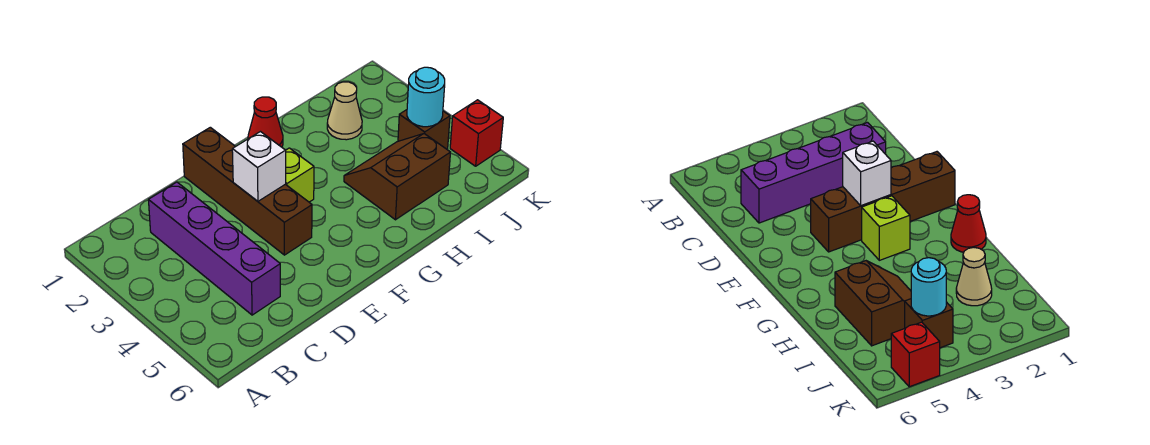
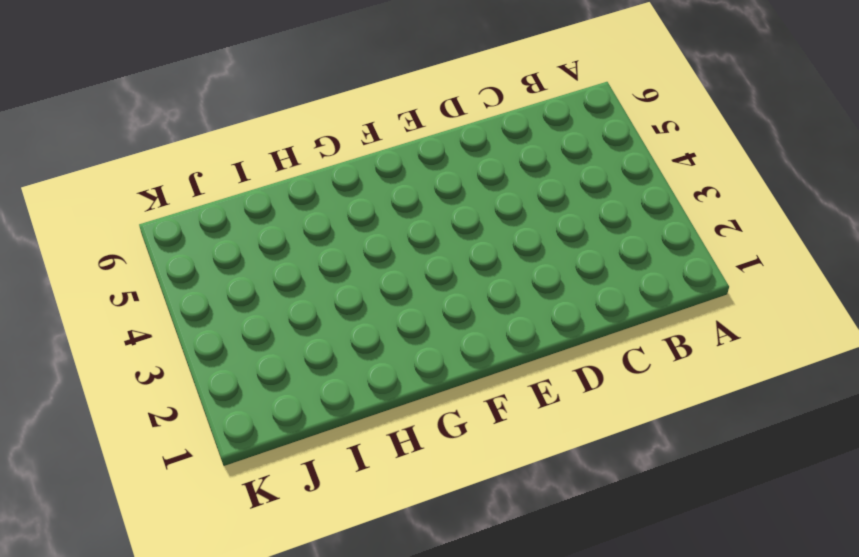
none -> purple 1x4 brick [149,182,280,315]
none -> brown 1x4 brick [183,127,312,255]

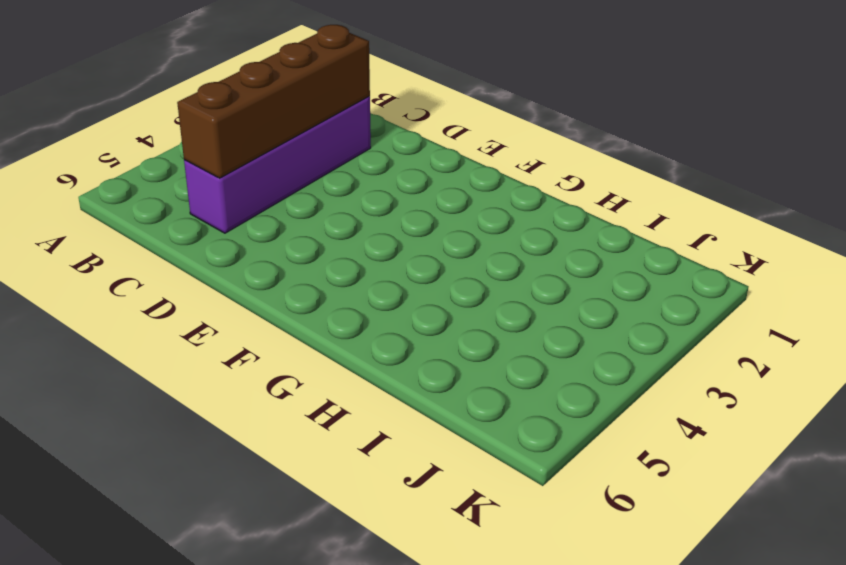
brown 1x4 brick [177,25,370,178] -> brown 1x4 brick moved to [183,127,312,255]
none -> lime 1x1 brick [286,148,314,202]
none -> red 1x1 cone [248,97,283,147]

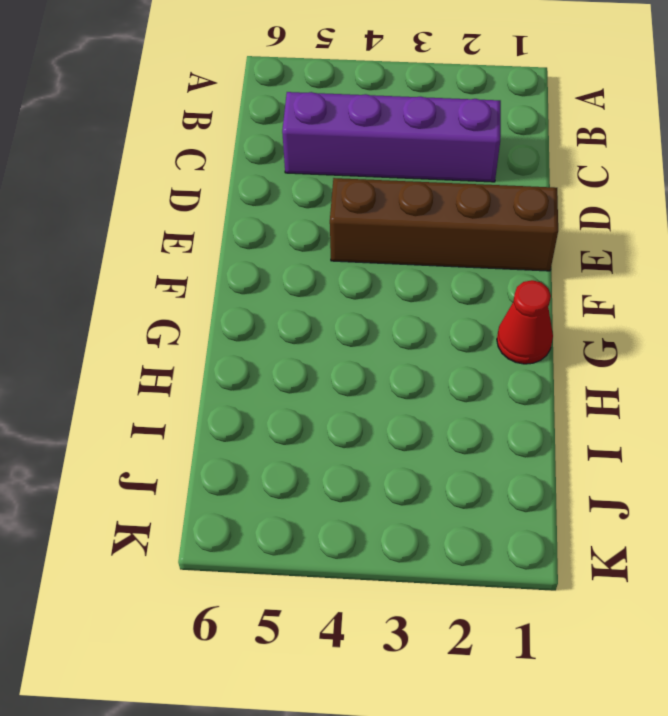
none -> lime 1x1 brick [286,148,314,202]
none -> brown 2x2 slope [344,134,451,220]

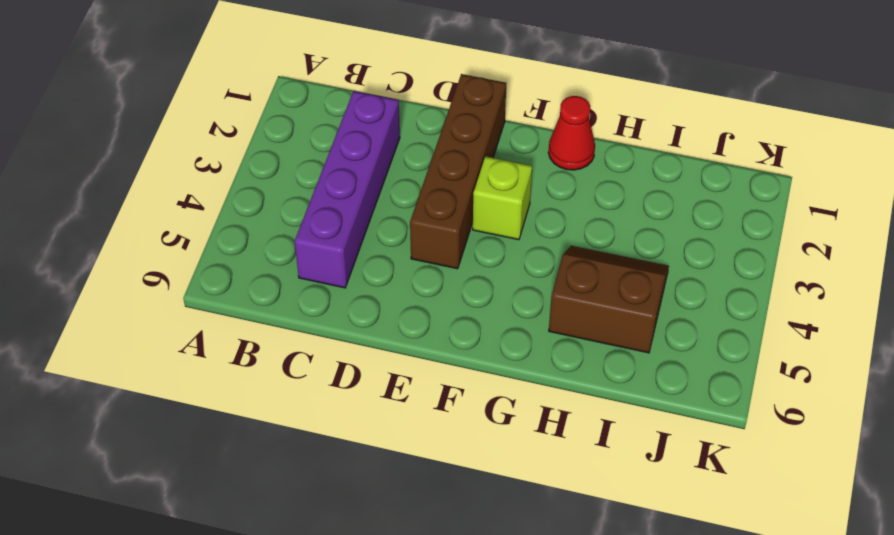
none -> tan 1x1 cone [327,82,362,140]
none -> brown 1x1 brick [398,110,450,149]

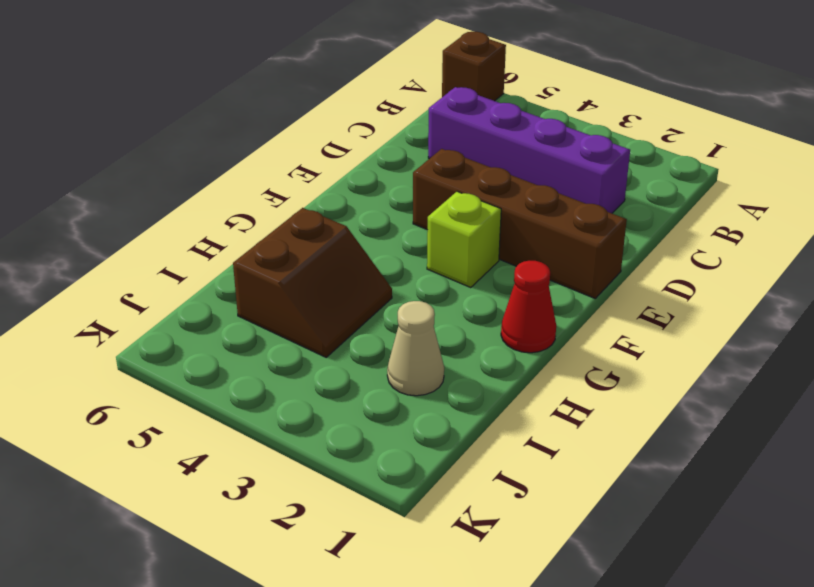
brown 1x1 brick [442,32,506,101] -> brown 1x1 brick moved to [398,110,450,149]
none -> red 1x1 brick [450,100,503,166]
none -> white 1x1 brick [232,132,286,201]

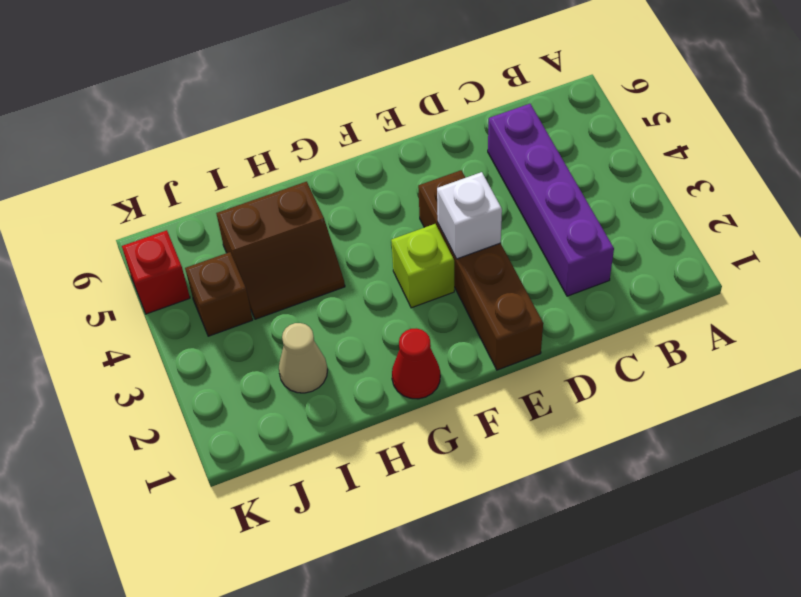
none -> cyan 1x1 round brick [407,67,445,127]

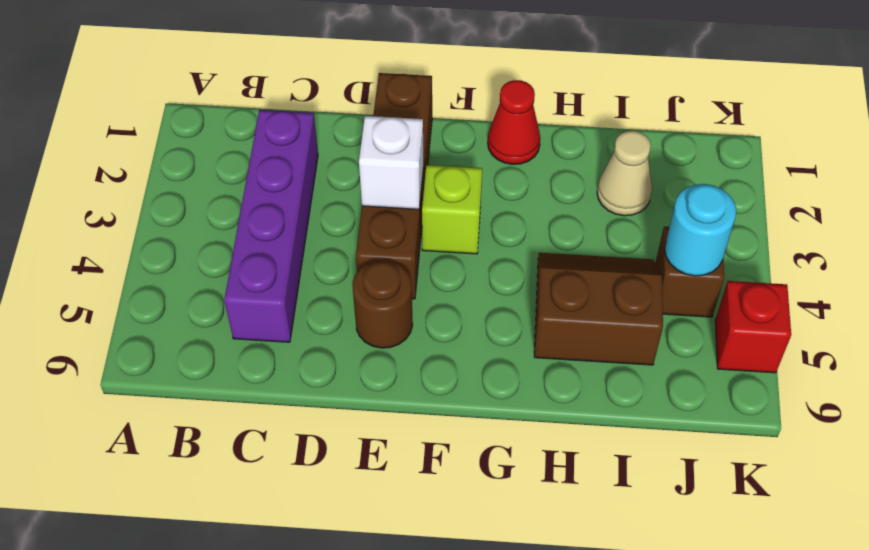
brown 1x1 round brick [352,260,413,348] -> none

